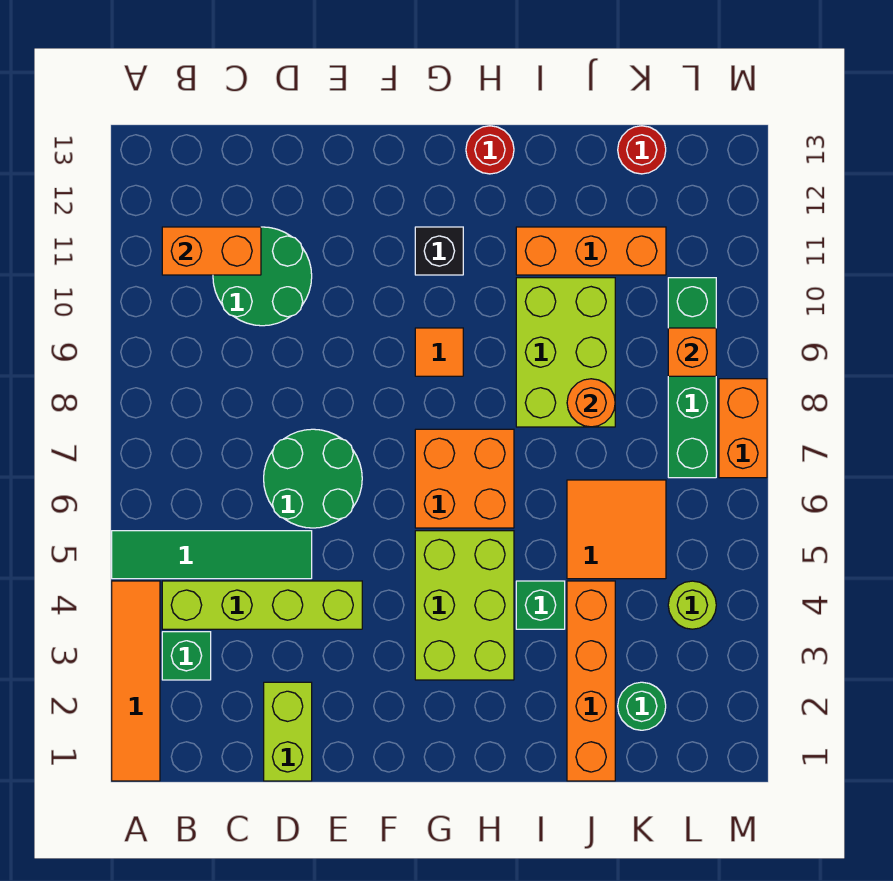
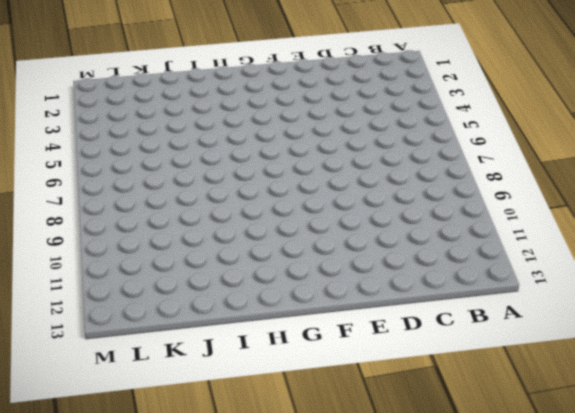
none -> orange 1x4 tile [112,581,160,781]
none -> green 1x4 tile [112,531,312,579]
none -> green 1x1 brick [162,632,211,680]

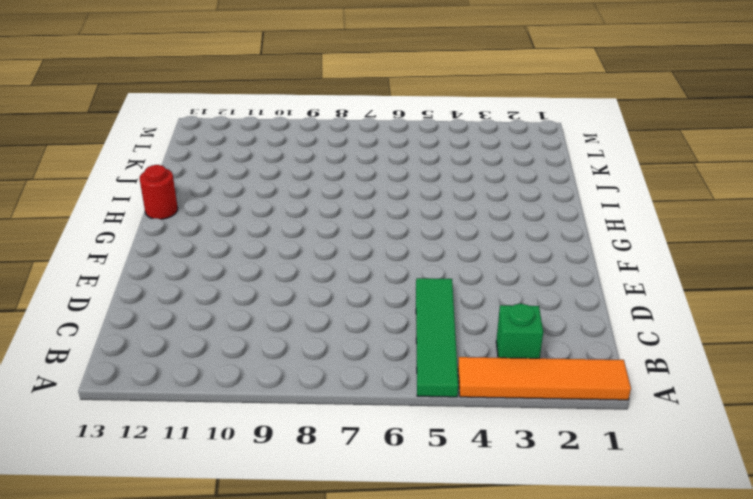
none -> lime 1x4 brick [162,581,362,629]
none -> green 2x2 round brick [213,227,312,326]
none -> lime 1x2 brick [264,682,312,781]

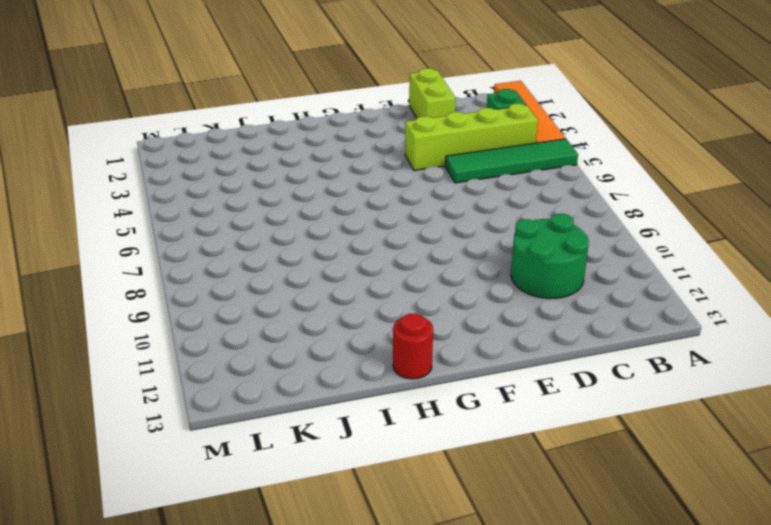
none -> green 2x2 round brick [264,429,362,528]
none -> lime 2x3 brick [415,531,514,680]
none -> orange 2x2 brick [415,429,514,528]

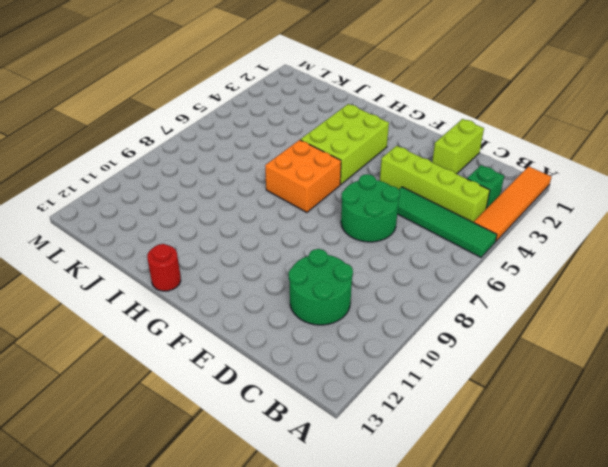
none -> orange 1x1 tile [415,328,463,376]
none -> black 1x1 brick [415,227,463,275]
none -> green 1x1 brick [516,581,565,629]

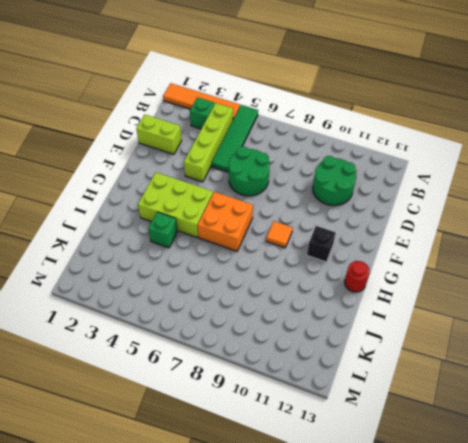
none -> lime 2x3 brick [516,278,615,427]
none -> orange 1x3 brick [516,227,666,275]
none -> orange 1x4 brick [567,581,615,781]

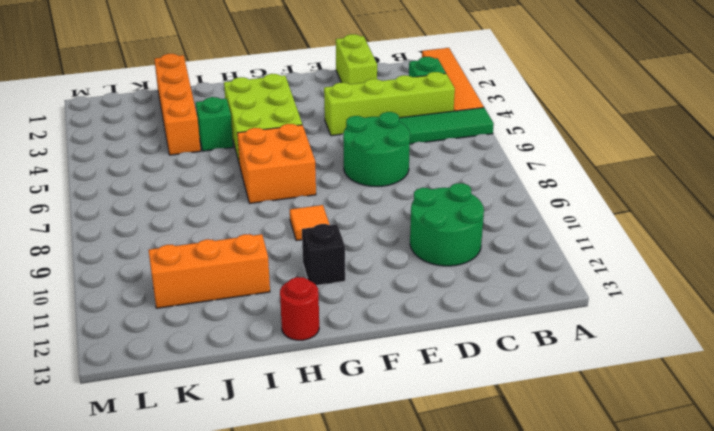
none -> lime 2x3 brick [516,278,615,427]
none -> orange 2x2 tile [567,480,666,579]
none -> green 1x1 round brick [618,682,666,730]

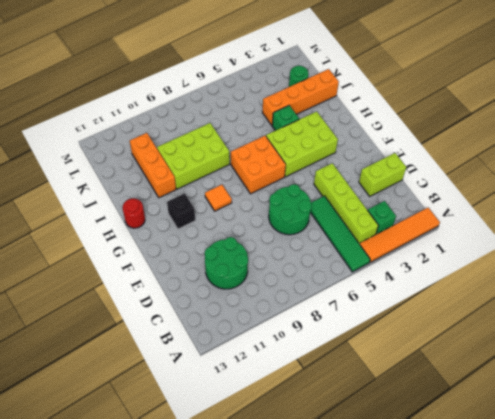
none -> orange 2x2 tile [567,480,666,579]
none -> red 1x1 round brick [618,126,666,174]
none -> lime 1x1 round brick [668,581,716,629]

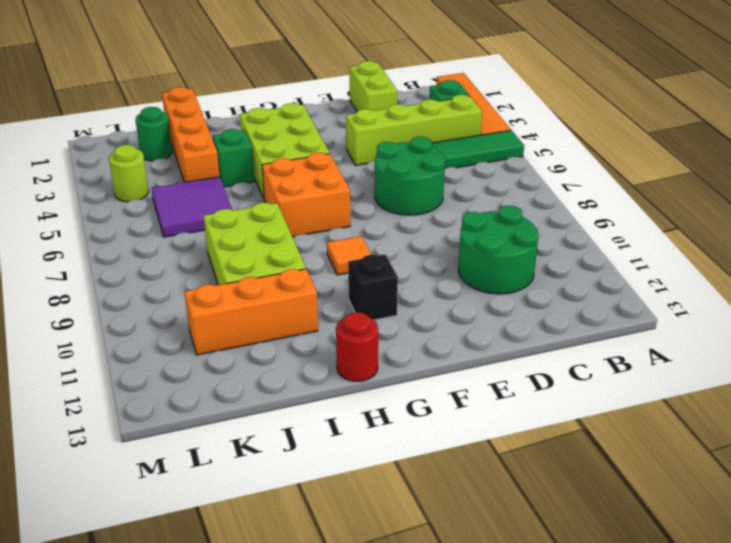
purple 2x2 tile [151,177,232,237] -> orange 2x2 tile [567,480,666,579]
none -> red 1x1 round brick [618,126,666,174]
none -> green 1x4 brick [668,278,716,478]
none -> orange 1x2 brick [719,379,767,478]

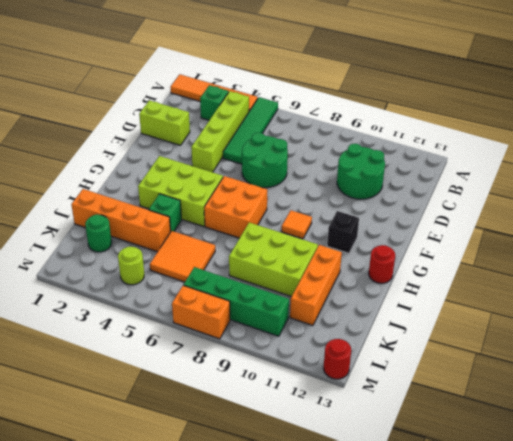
red 1x1 round brick [324,339,351,379] -> red 1x1 round brick moved to [618,126,666,174]
none -> orange 1x2 brick [162,227,261,275]
none -> orange 1x1 round brick [567,379,615,427]
none -> orange 1x1 brick [668,328,716,376]

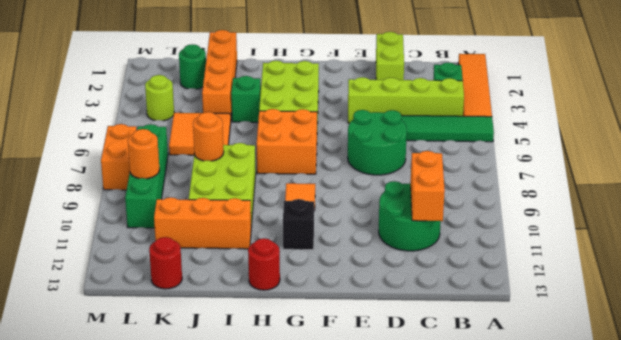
orange 1x2 brick [411,151,445,221] -> orange 1x2 brick turned to [162,227,261,275]
orange 1x1 round brick [128,129,160,179] -> orange 1x1 brick [668,328,716,376]

